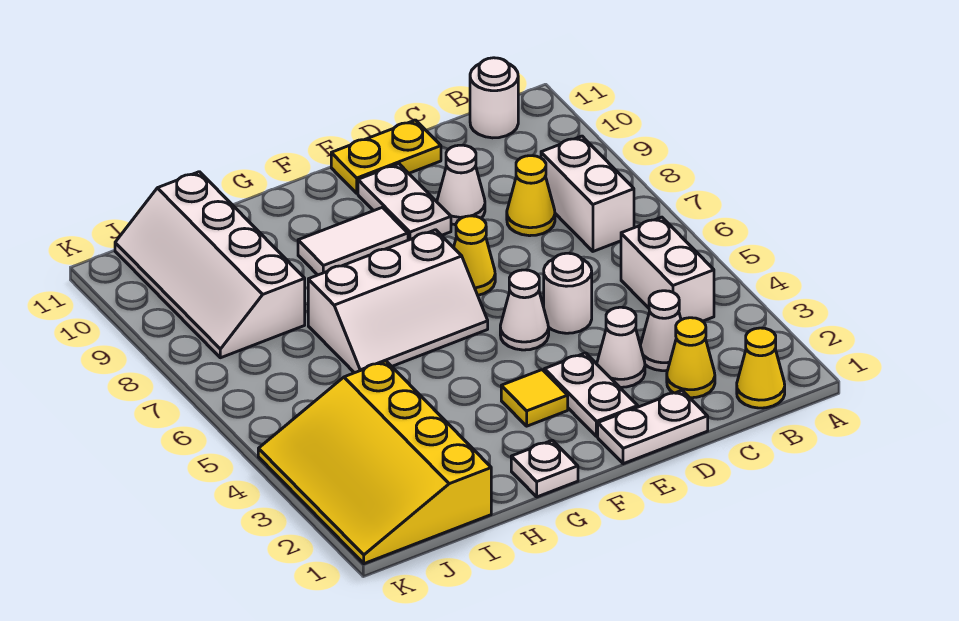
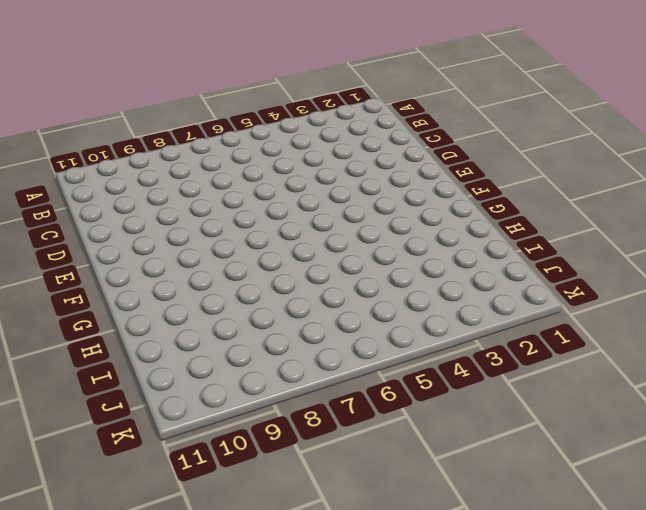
none -> yellow 1x1 cone [737,328,785,408]
none -> white 1x2 brick [621,217,714,321]
none -> white 1x2 brick [541,136,634,251]

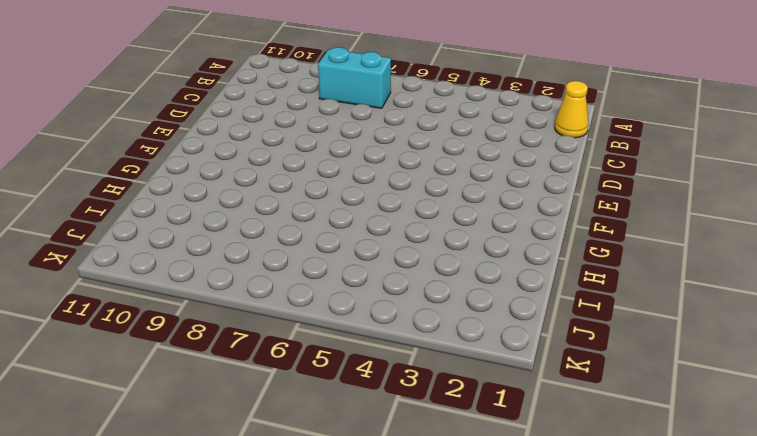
cyan 1x2 brick [318,47,391,108] -> white 1x2 brick [541,136,634,251]
none -> white 1x2 brick [621,217,714,321]
none -> white 1x1 round brick [470,58,518,138]
none -> yellow 1x1 cone [667,318,715,398]

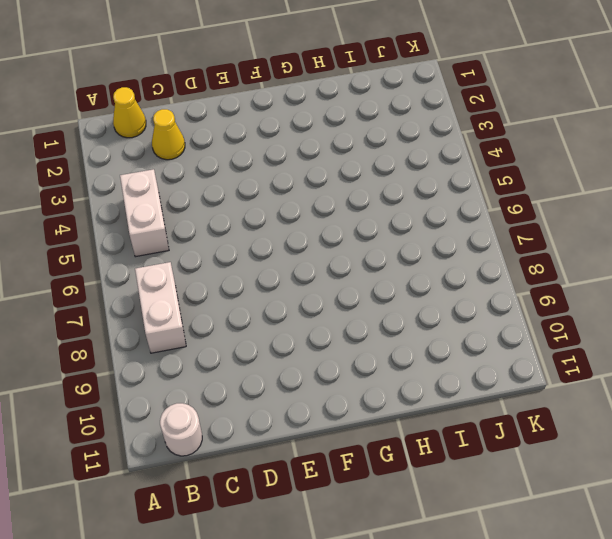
none -> white 1x1 cone [640,291,681,371]
none -> yellow 1x1 cone [507,156,555,236]
none -> white 1x2 plate [598,390,708,464]

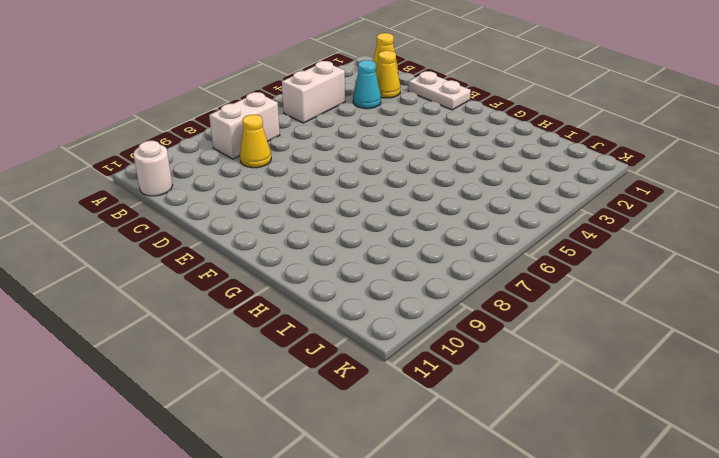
cyan 1x1 cone [353,60,381,109] -> white 1x1 cone [640,291,681,371]
none -> white 1x1 cone [597,307,645,387]
none -> white 1x1 round brick [544,253,592,333]
none -> white 1x1 cone [437,145,485,225]

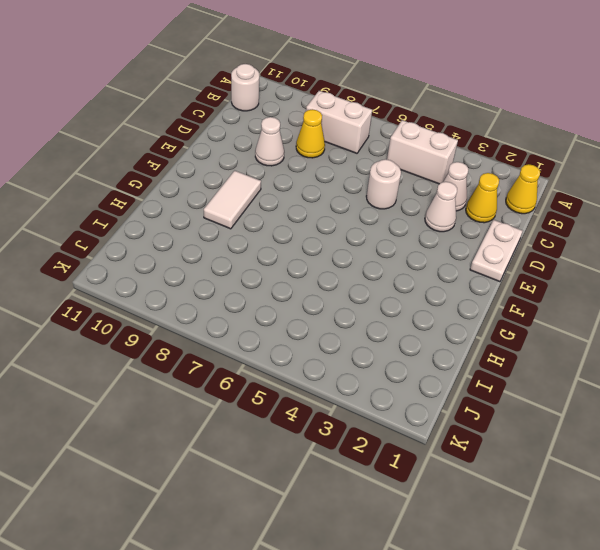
none -> yellow 1x2 plate [331,120,441,193]
none -> white 1x2 plate [544,353,638,437]
none -> white 1x1 cone [500,270,549,350]

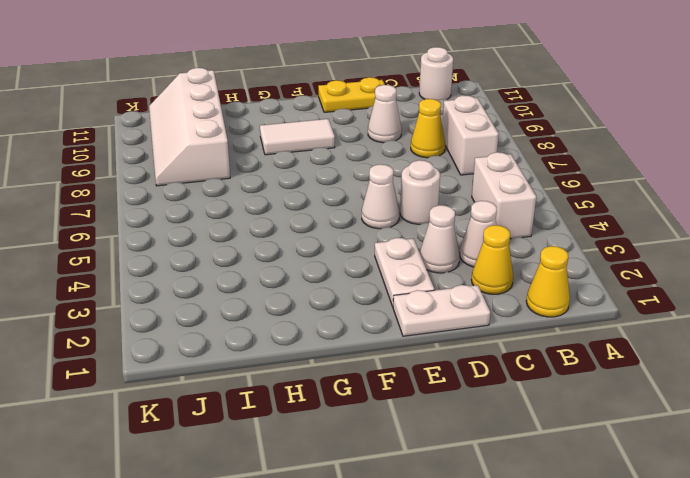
none -> yellow 1x1 cone [454,216,495,295]
none -> white 1x2 plate [358,164,451,240]
none -> yellow 1x1 tile [501,370,568,426]

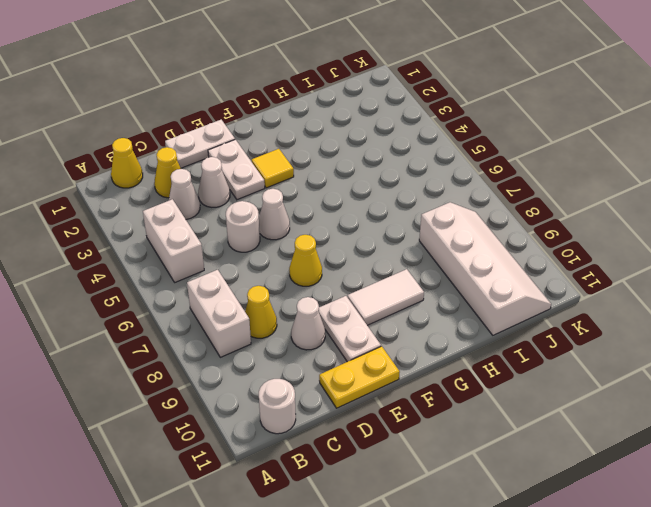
none -> white 2x3 slope [308,230,488,373]
none -> white 1x1 plate [511,440,578,497]
none -> yellow 3x4 slope [258,361,491,564]

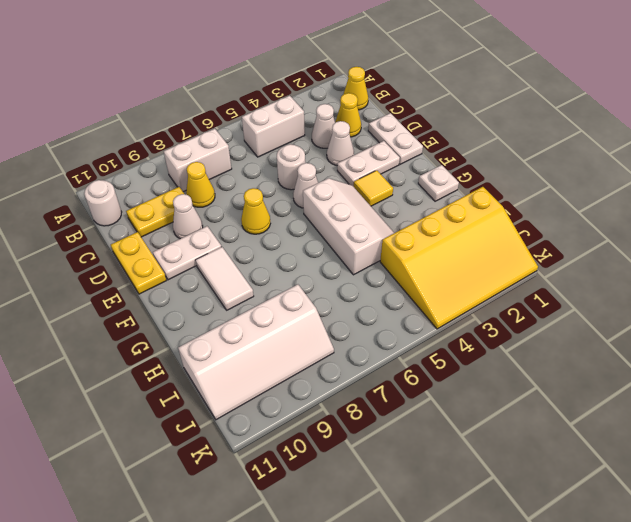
yellow 1x2 plate [126,187,184,237] -> none
white 2x3 slope [303,178,394,275] -> white 2x3 slope moved to [308,230,488,373]

